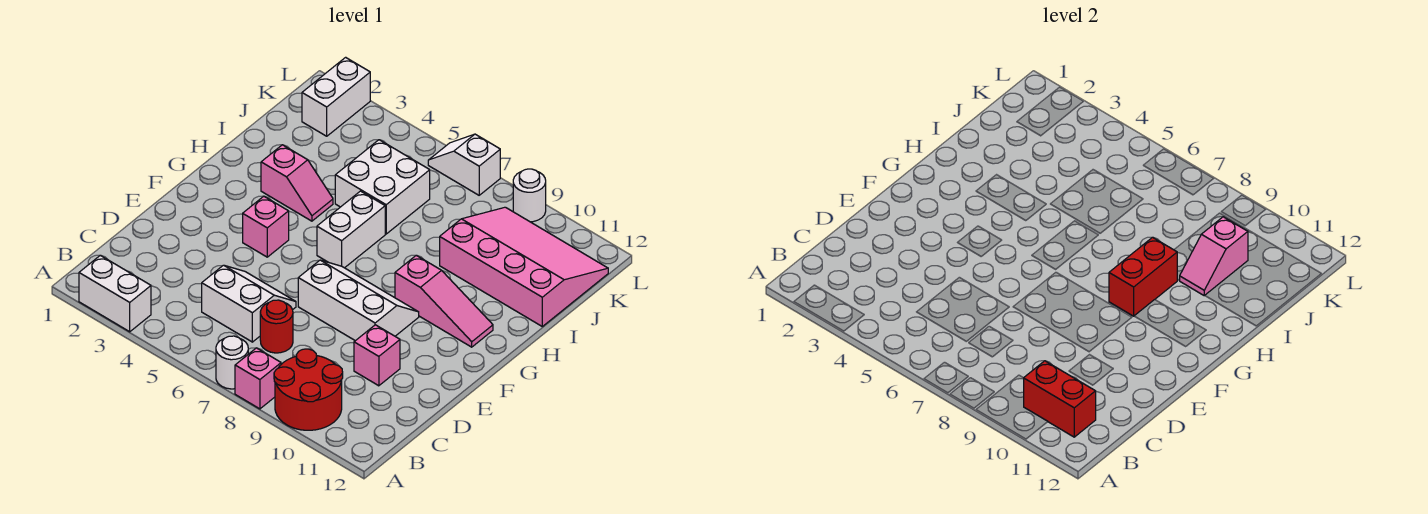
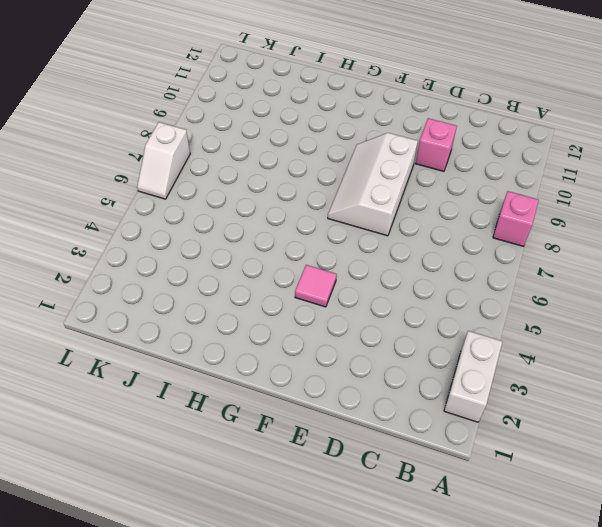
pink 1x1 tile [295,265,337,307] -> pink 1x1 brick [243,196,289,257]
none -> white 1x1 round brick [216,336,248,389]
none -> red 2x2 round brick [274,349,343,430]
none -> white 2x2 slope [202,265,296,342]

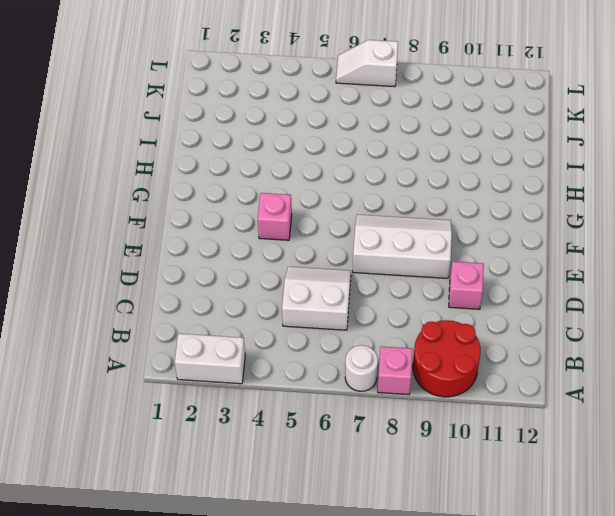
none -> red 1x1 round brick [260,300,293,353]
none -> white 1x2 brick [317,191,385,268]
none -> pink 1x3 slope [395,255,493,347]

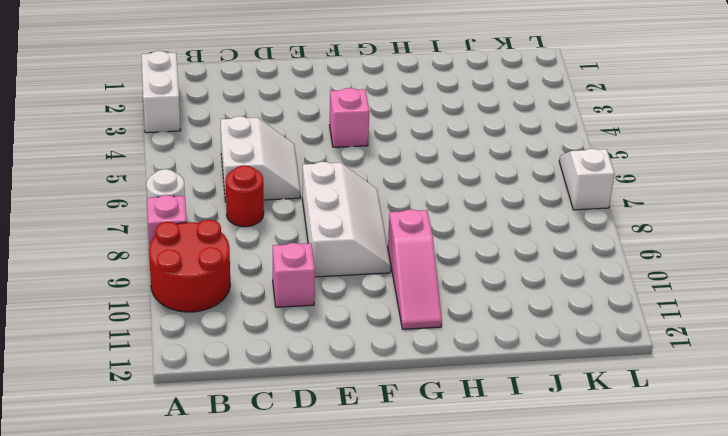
none -> white 1x2 brick [317,191,385,268]
none -> pink 1x2 slope [261,145,333,221]
none -> white 2x2 brick [335,140,430,234]

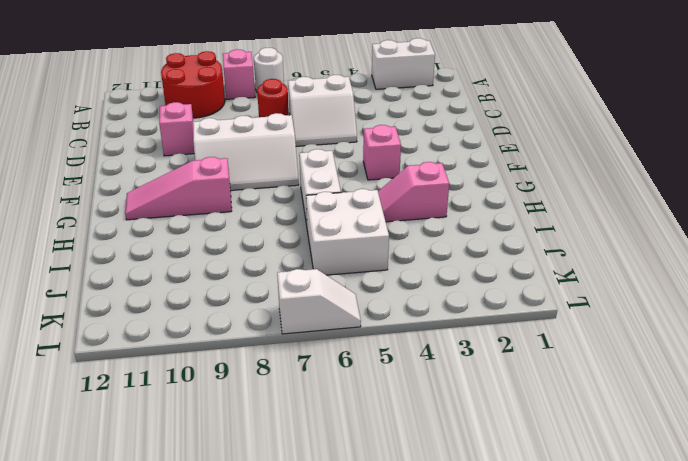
none -> pink 3x4 slope [440,207,608,326]
none -> white 1x2 brick [302,57,370,136]
none -> white 1x1 round brick [513,169,546,222]

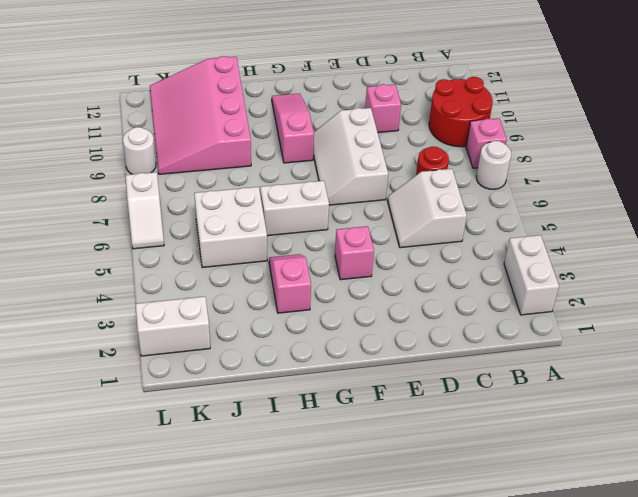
none -> red 1x2 brick [1024,361,1096,437]
none -> red 1x2 brick [1109,237,1178,316]
none -> pink 1x2 slope [1179,217,1248,296]

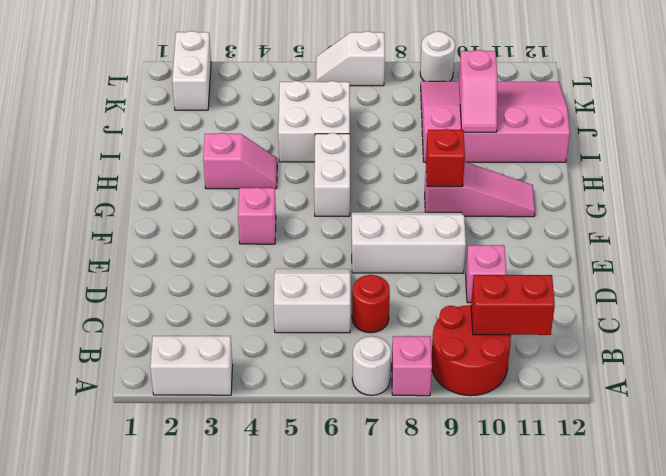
red 1x1 brick [426,129,465,187] -> red 1x2 brick [1109,237,1178,316]

